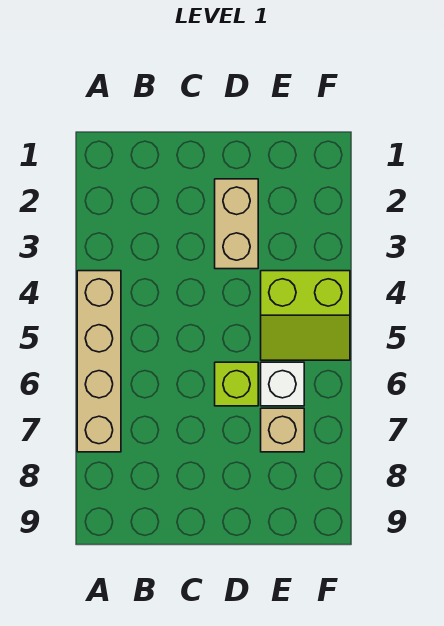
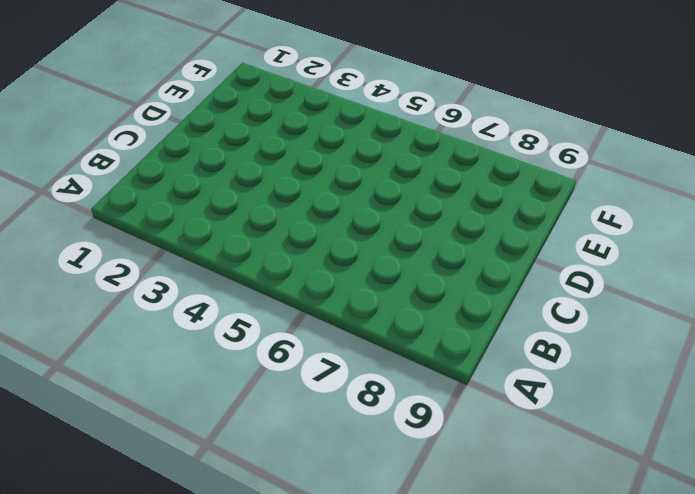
none -> tan 1x4 brick [77,271,121,452]
none -> tan 1x2 brick [215,179,258,269]

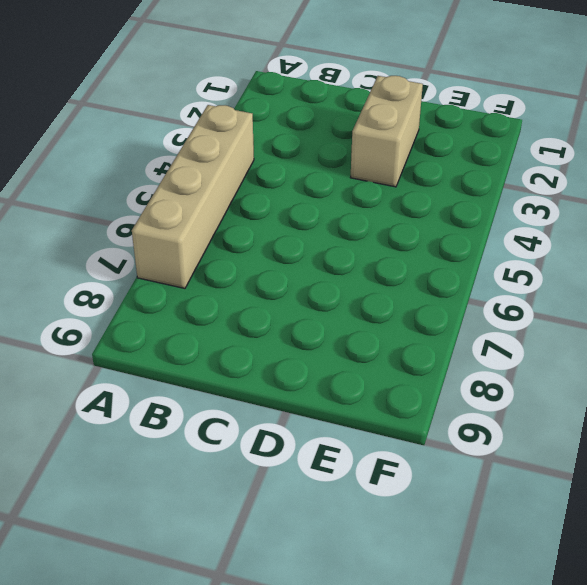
none -> lime 1x1 brick [215,362,258,406]
none -> lime 2x2 slope [261,271,350,360]

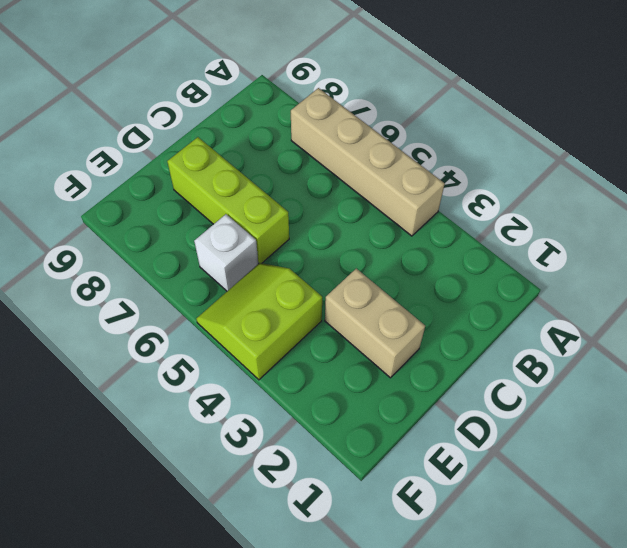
lime 1x3 brick [167,137,289,264] -> lime 1x1 brick [215,362,258,406]
none -> tan 1x1 brick [261,408,304,452]

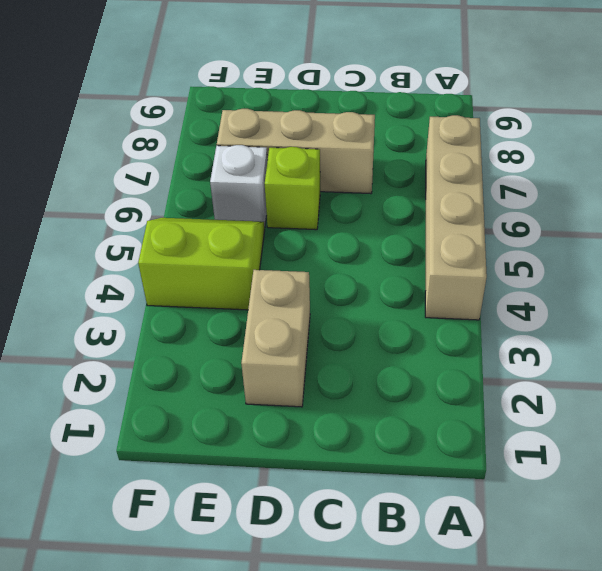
tan 1x3 brick [217,109,375,194] -> tan 1x1 brick [261,408,304,452]

